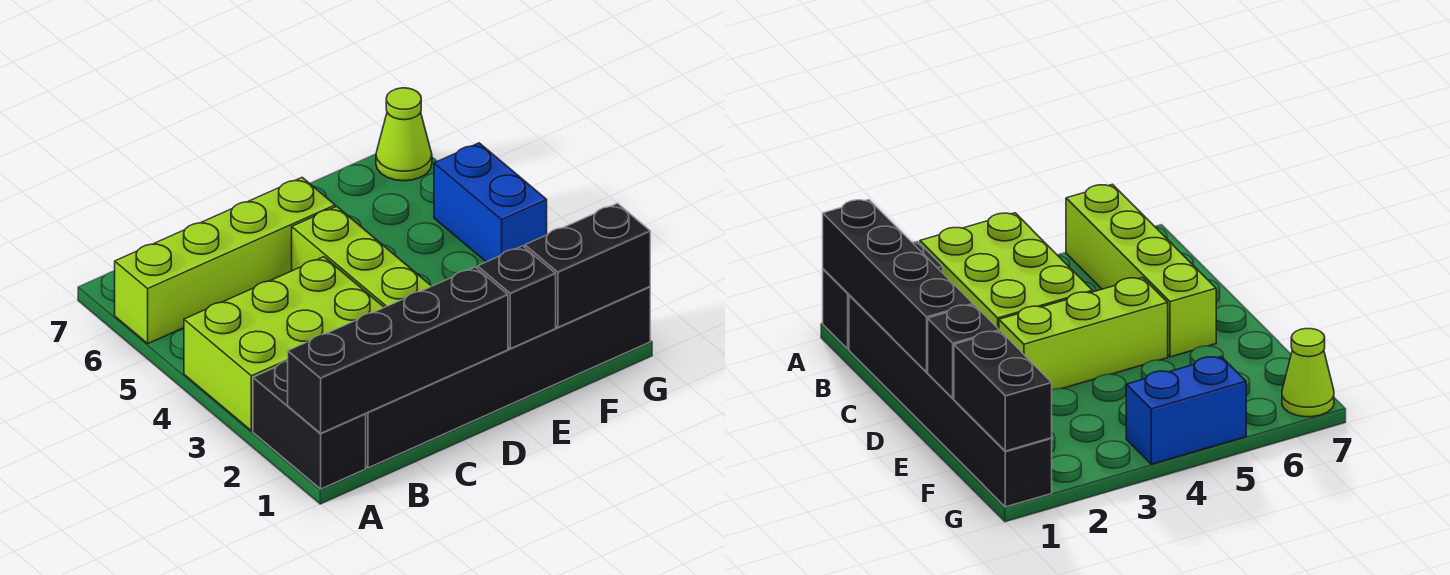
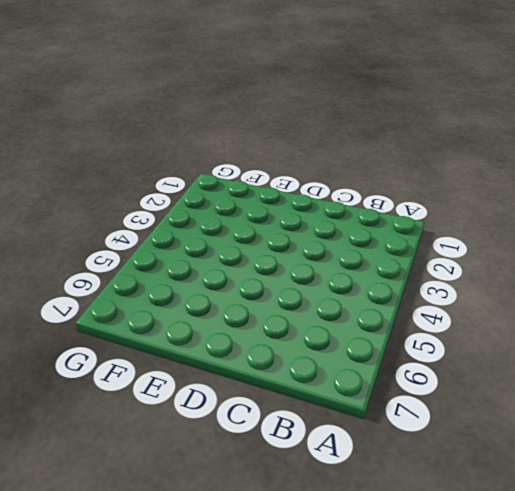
none -> black 1x2 brick [253,361,366,489]
none -> lime 2x3 brick [184,257,384,431]

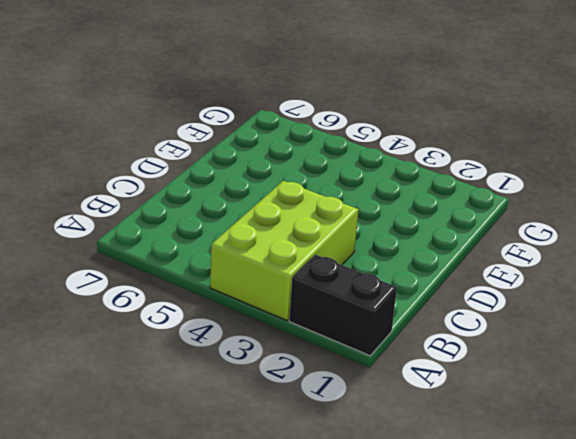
none -> lime 1x4 brick [115,178,335,343]
none -> black 1x6 brick [366,287,650,468]

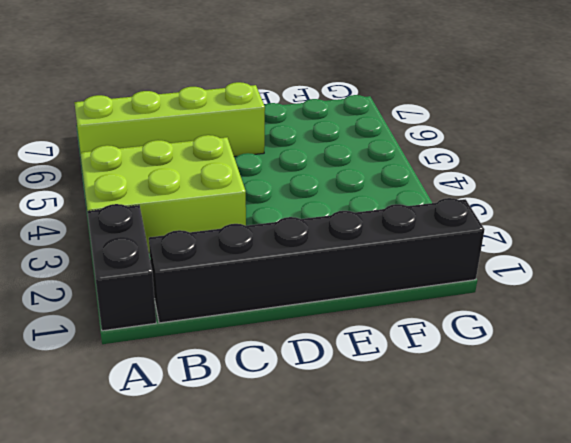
none -> lime 1x3 brick [292,207,431,307]
none -> blue 1x2 brick [434,143,547,262]

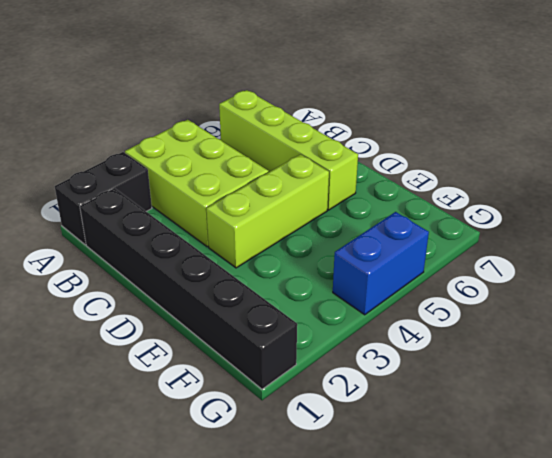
none -> lime 1x1 cone [376,88,432,181]
none -> black 1x4 brick [288,267,508,433]

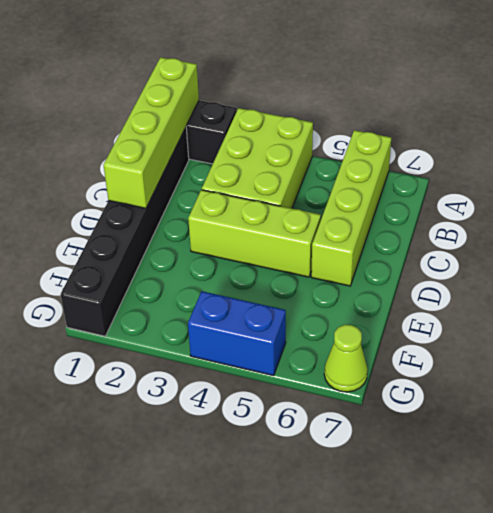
lime 1x4 brick [103,57,199,208] -> black 1x4 brick [288,267,508,433]
none -> black 1x1 brick [477,246,556,349]
none -> black 1x2 brick [525,204,650,327]

